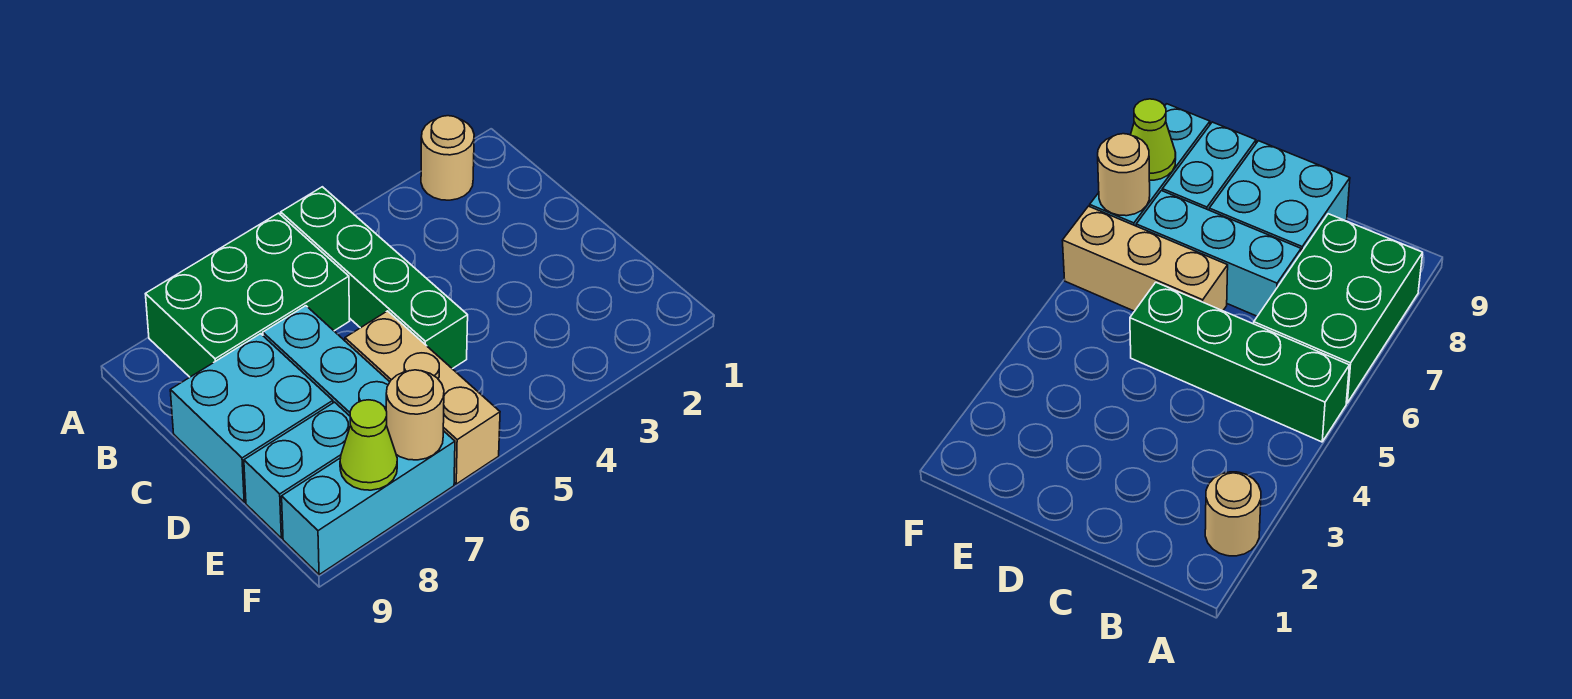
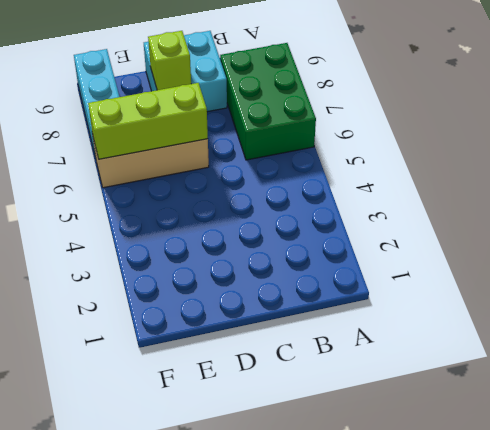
lime 1x3 brick [88,83,208,159] -> none
lime 1x1 brick [148,31,191,90] -> none
none -> tan 1x1 round brick [421,116,474,200]
none -> green 1x4 brick [281,187,468,369]

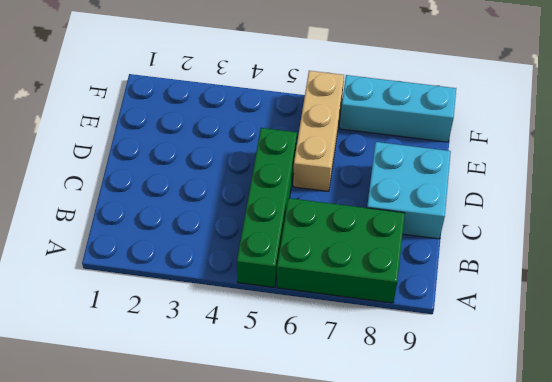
none -> tan 1x1 round brick [421,116,474,200]
none -> cyan 1x3 brick [263,306,390,416]

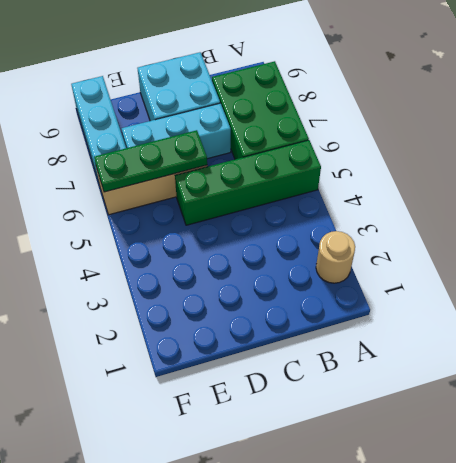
green 1x3 plate [94,130,207,192] -> none
none -> cyan 1x2 brick [244,402,350,538]
none -> tan 1x1 round brick [386,370,444,460]

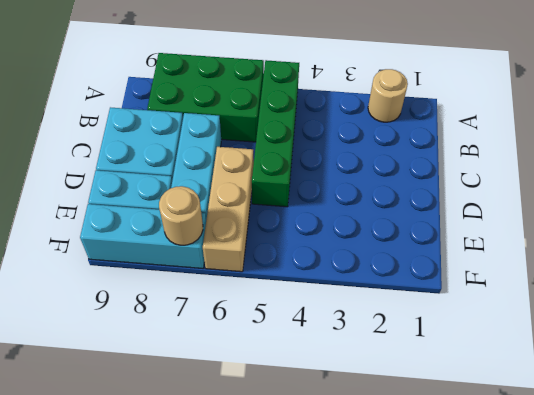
none -> lime 1x1 cone [340,400,397,490]

